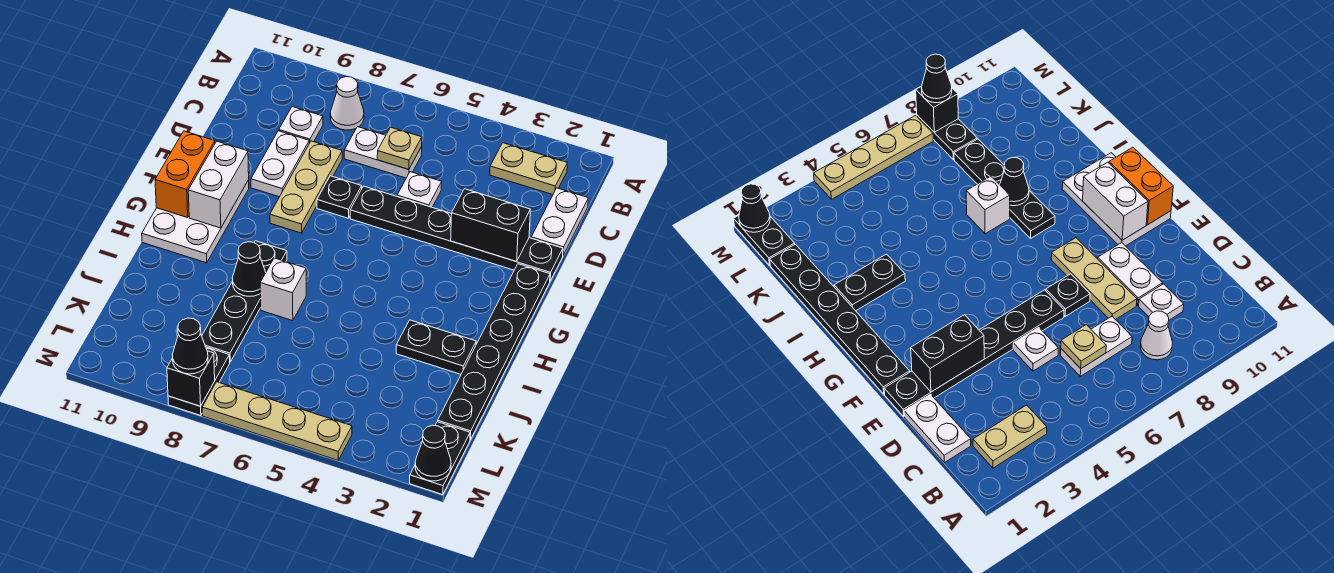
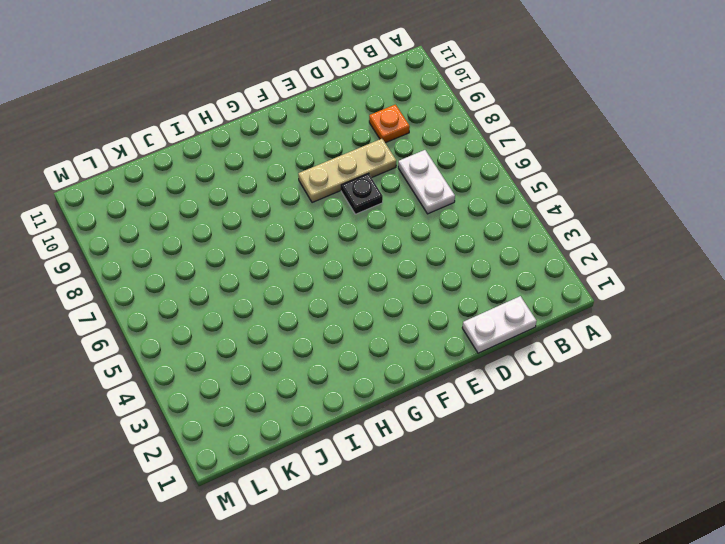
orange 1x1 plate [369,105,410,143] -> white 1x1 plate [279,107,323,143]
none -> tan 1x2 plate [490,143,567,195]
none -> white 1x1 cone [330,77,364,130]
none -> white 1x1 plate [397,172,442,207]

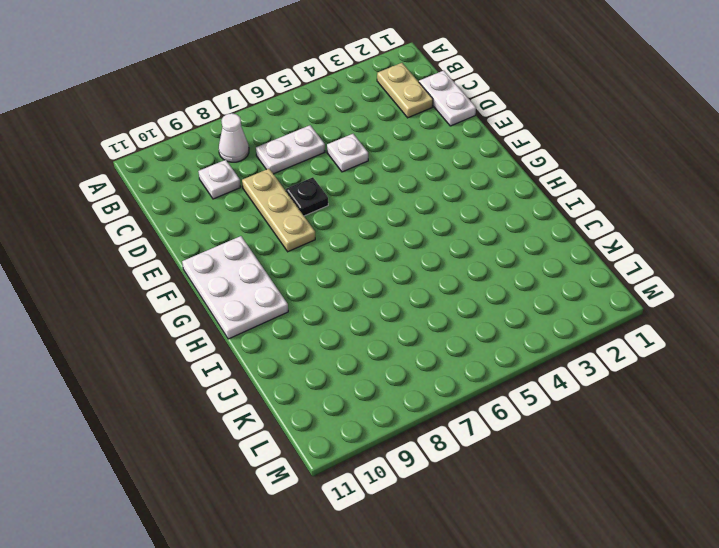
tan 1x2 plate [377,63,433,118] -> tan 1x2 plate turned to [490,143,567,195]
none -> white 1x2 plate [251,131,309,197]
none -> black 1x6 plate [350,186,563,281]
none -> black 1x6 plate [438,264,550,440]

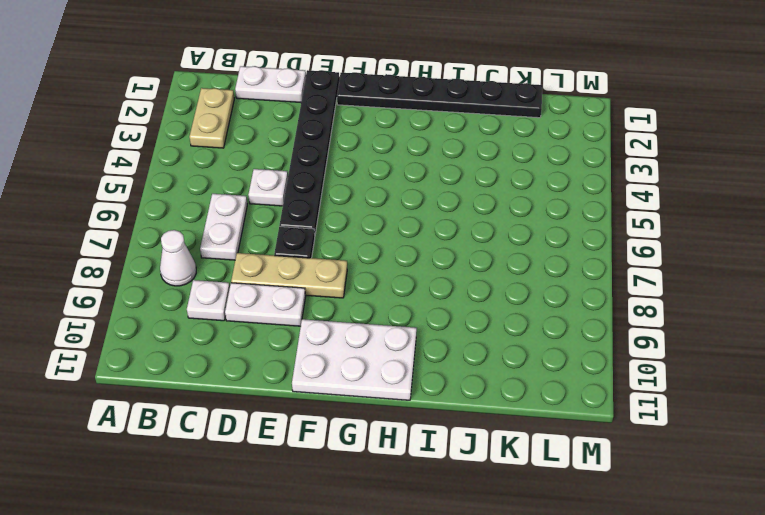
none -> black 1x4 plate [202,241,287,362]
none -> black 1x2 plate [396,320,476,374]
none -> white 1x1 brick [260,258,306,321]

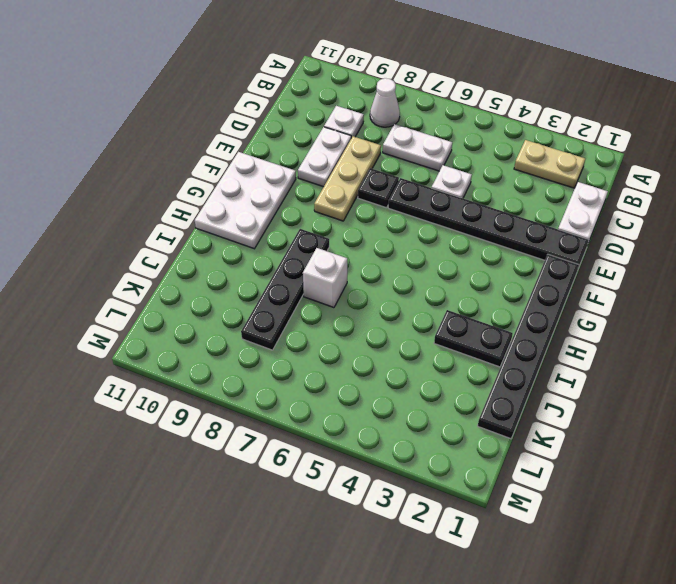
none -> black 1x2 plate [410,422,470,495]
none -> black 1x2 plate [168,347,230,416]
none -> tan 1x4 plate [202,382,352,460]

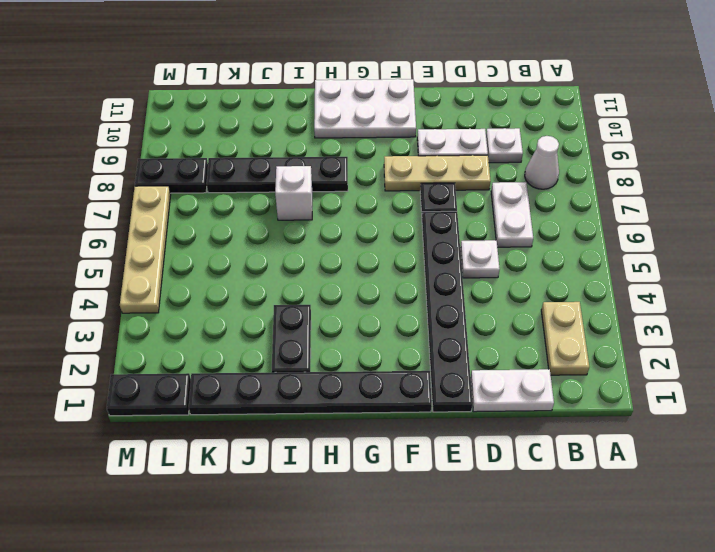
none -> tan 1x1 plate [377,127,422,169]
none -> black 1x2 brick [451,189,530,262]
none -> white 1x2 brick [188,141,249,228]

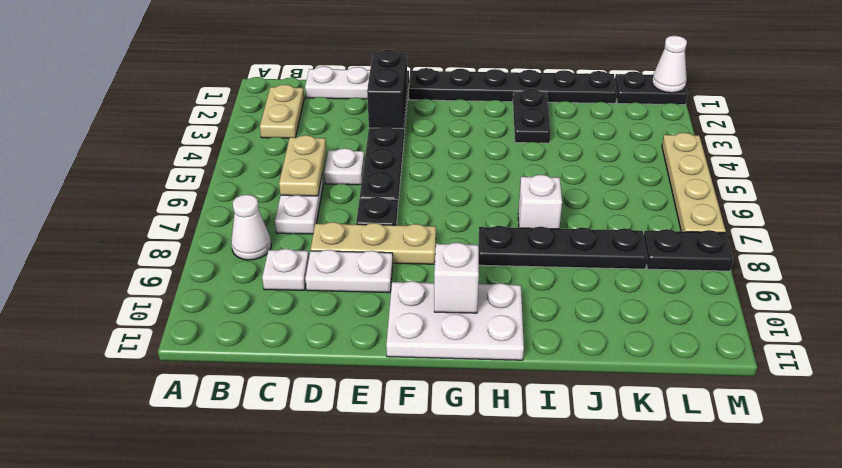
tan 1x2 plate [279,135,326,196] -> tan 1x1 plate [377,127,422,169]
white 1x1 brick [434,242,479,313] -> white 1x2 brick [188,141,249,228]
white 1x1 cone [652,36,687,93] -> black 1x1 cone [415,425,451,481]
none -> orange 1x2 brick [155,131,215,218]
none -> black 1x1 cone [232,242,266,296]
none -> black 1x1 brick [167,351,215,406]

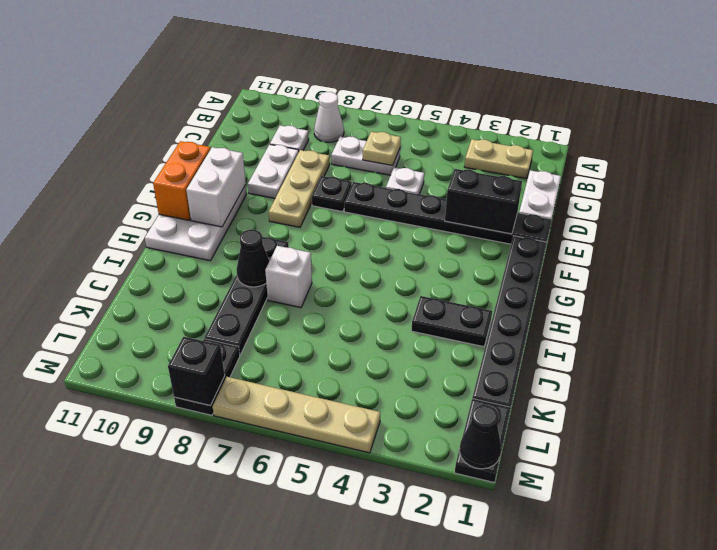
none -> black 1x1 cone [172,318,208,374]

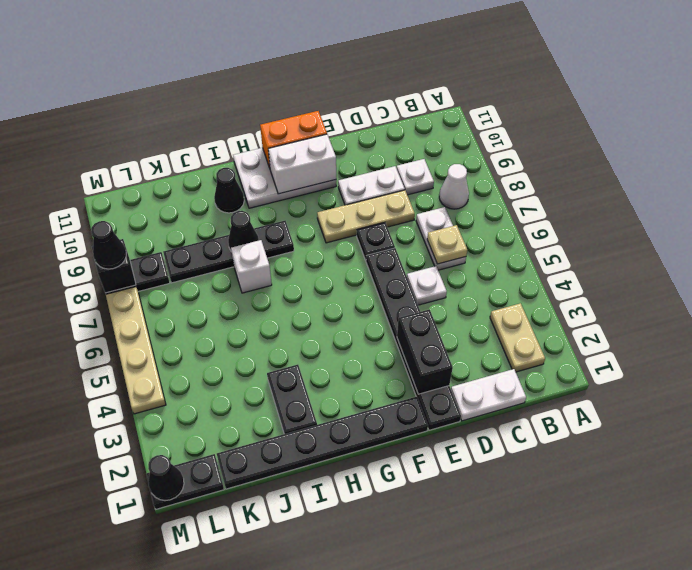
black 1x1 cone [214,168,244,213] -> none

